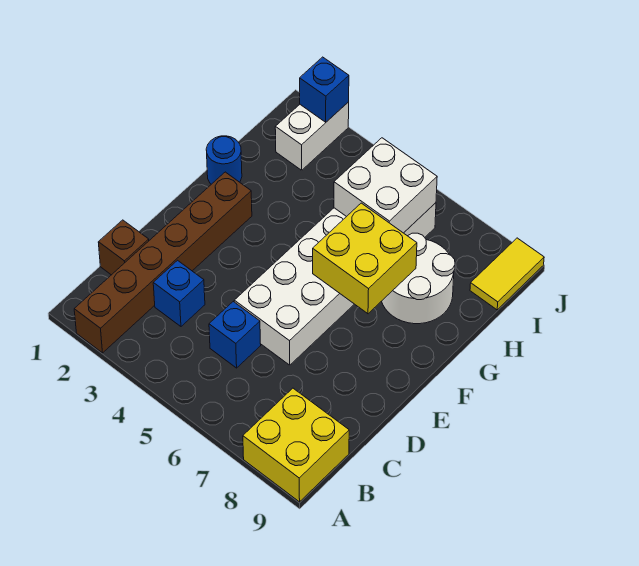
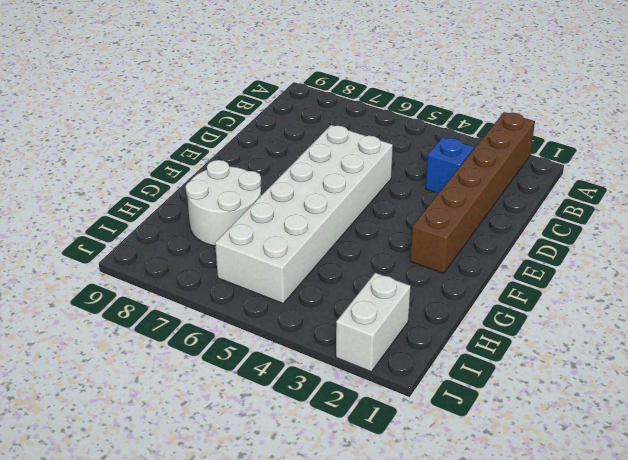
none -> yellow 2x2 brick [243,388,349,502]
none -> brown 1x1 brick [98,220,149,275]
none -> blue 1x1 brick [209,302,261,368]

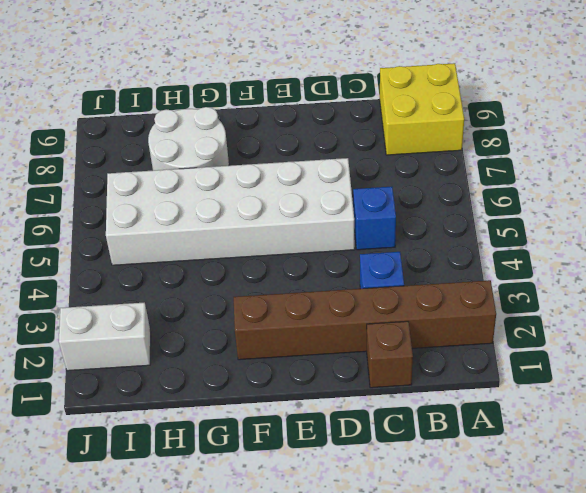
none -> blue 1x1 round brick [206,136,242,184]
none -> yellow 1x2 tile [470,238,544,310]
none -> yellow 2x2 brick [313,203,417,314]

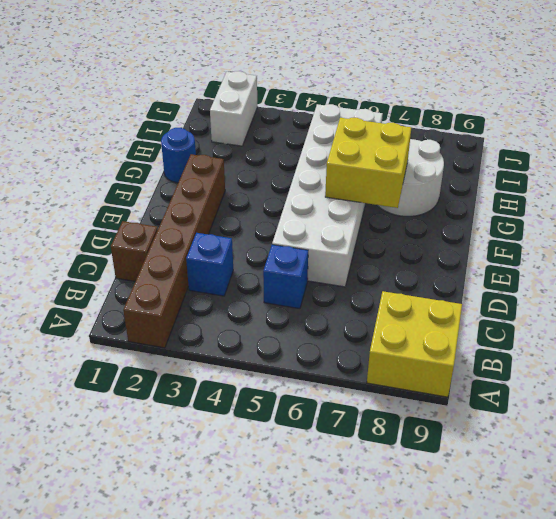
none -> yellow 1x2 tile [470,238,544,310]
none -> white 2x2 brick [334,138,437,233]
none -> blue 1x1 brick [300,57,349,122]

